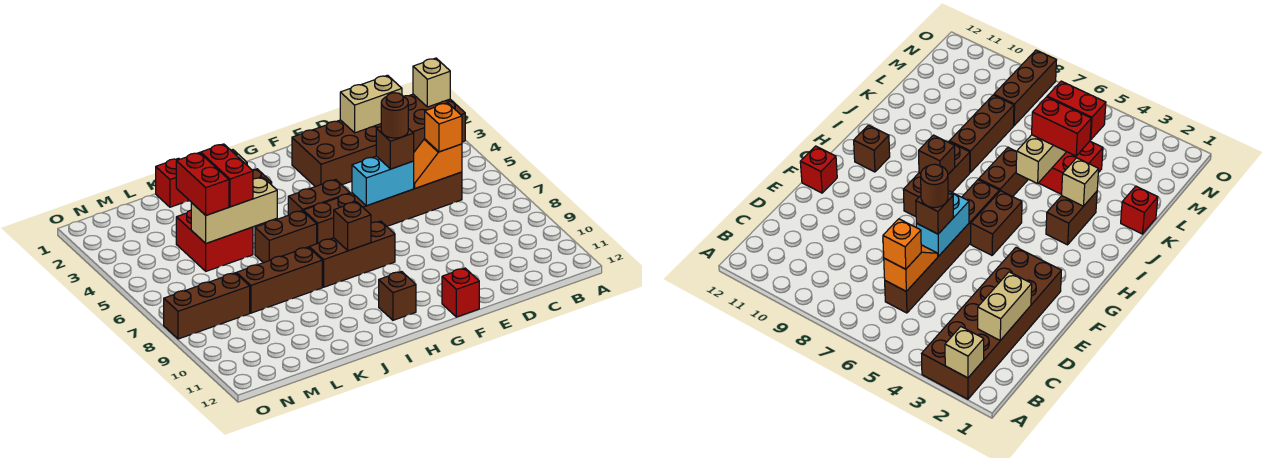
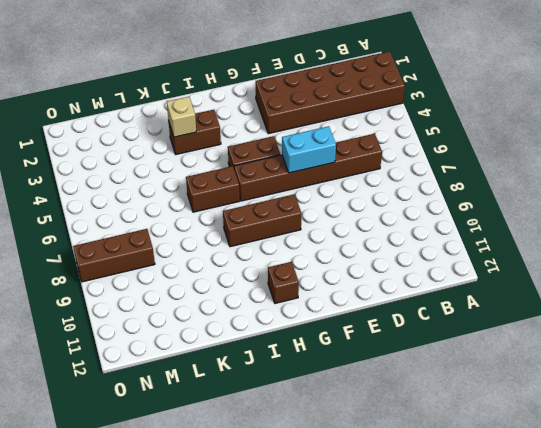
none -> red 1x1 brick [442,268,479,317]
none -> brown 1x3 brick [237,247,322,313]
none -> red 1x1 brick [156,158,189,207]

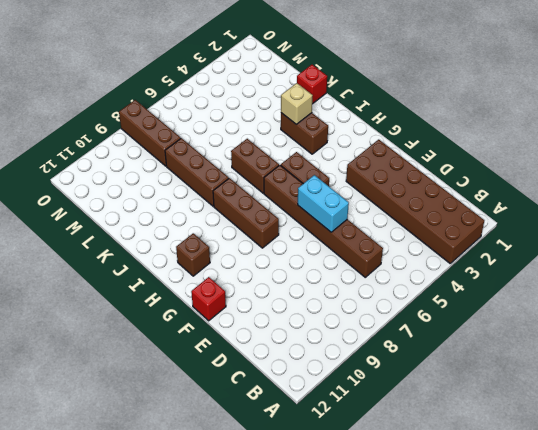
none -> red 2x2 brick [176,210,253,271]
none -> tan 1x1 brick [413,58,450,107]
none -> tan 1x2 brick [340,75,402,133]

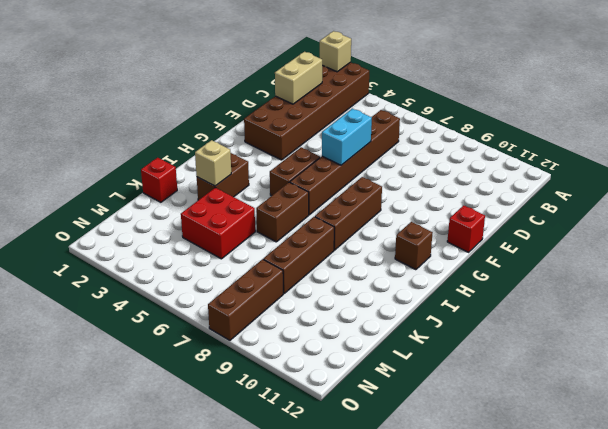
none -> orange 1x2 slope [414,139,462,188]
none -> brown 1x1 brick [334,202,371,251]
none -> tan 1x3 brick [191,177,277,243]

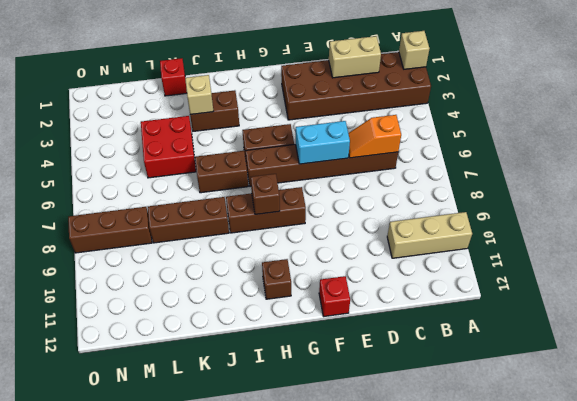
tan 1x3 brick [387,212,472,258] -> tan 1x3 brick moved to [191,177,277,243]
none -> orange 1x1 brick [425,103,462,152]
none -> brown 1x1 brick [376,127,414,169]
none -> red 1x2 brick [201,144,253,207]

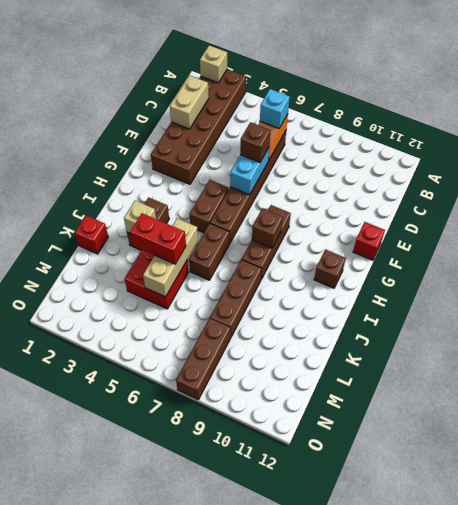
cyan 1x1 brick [260,89,290,128] -> orange 1x1 brick [425,103,462,152]
none -> red 1x2 brick [176,153,229,215]
none -> brown 1x1 round brick [381,93,408,138]

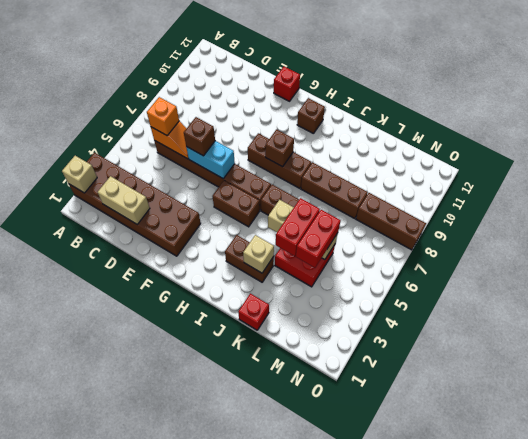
none -> brown 1x1 round brick [381,93,408,138]

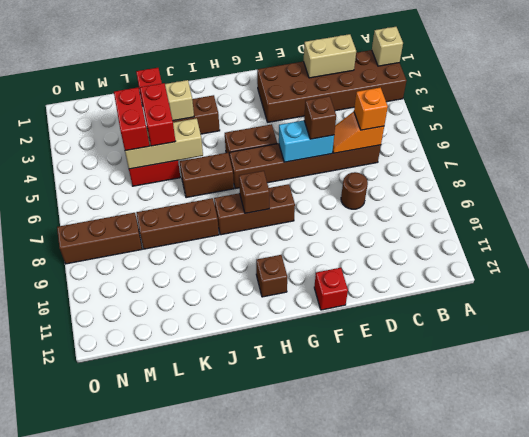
brown 1x1 round brick [341,172,368,209] -> brown 1x1 round brick moved to [381,93,408,138]

